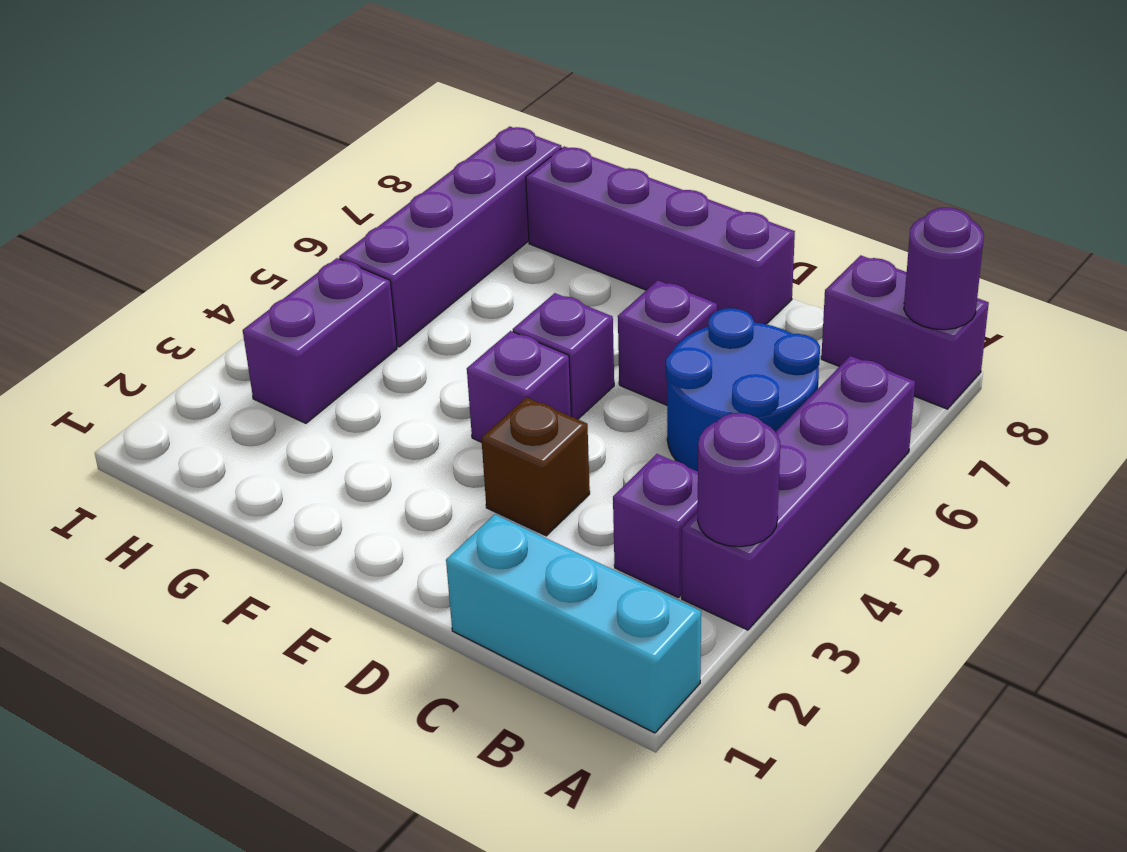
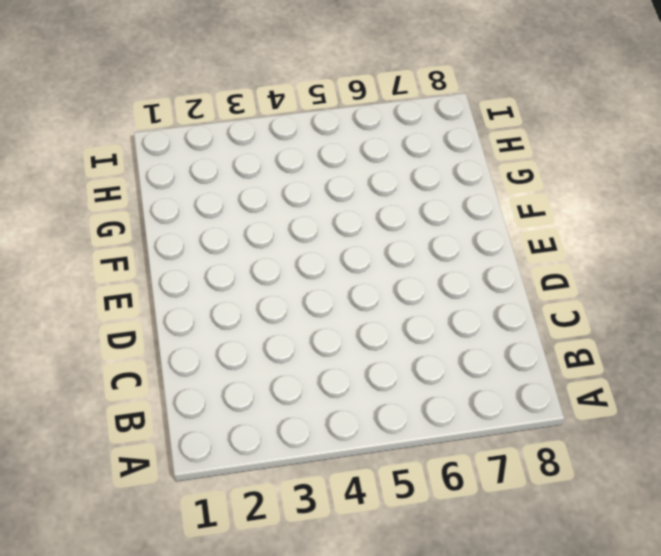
none -> cyan 1x3 brick [446,514,701,733]
none -> purple 1x4 brick [682,356,915,630]
none -> purple 1x2 brick [821,255,989,409]

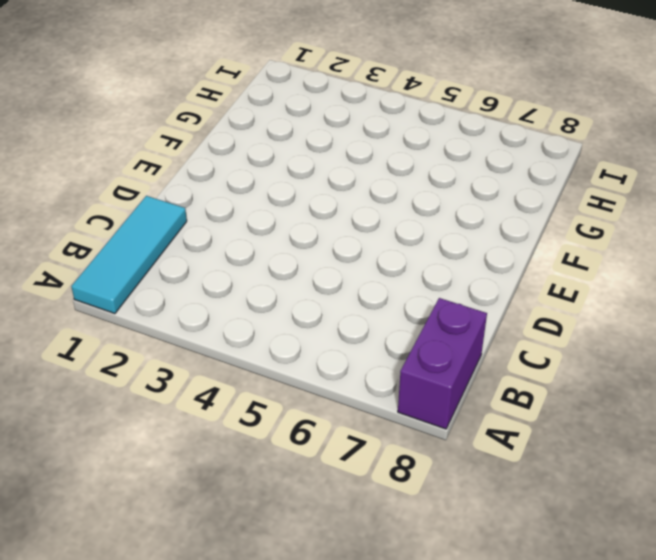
cyan 1x3 tile [71,196,187,314] -> cyan 1x3 brick [446,514,701,733]
none -> purple 1x4 brick [682,356,915,630]
none -> purple 1x1 brick [613,454,698,598]
none -> blue 2x2 round brick [666,308,820,471]

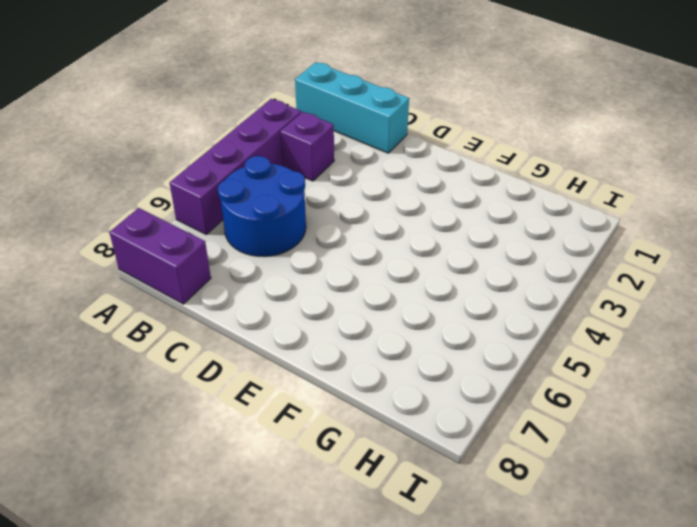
none -> brown 1x1 brick [481,397,590,536]
none -> purple 1x1 brick [618,280,717,405]
none -> purple 1x4 brick [526,146,795,324]

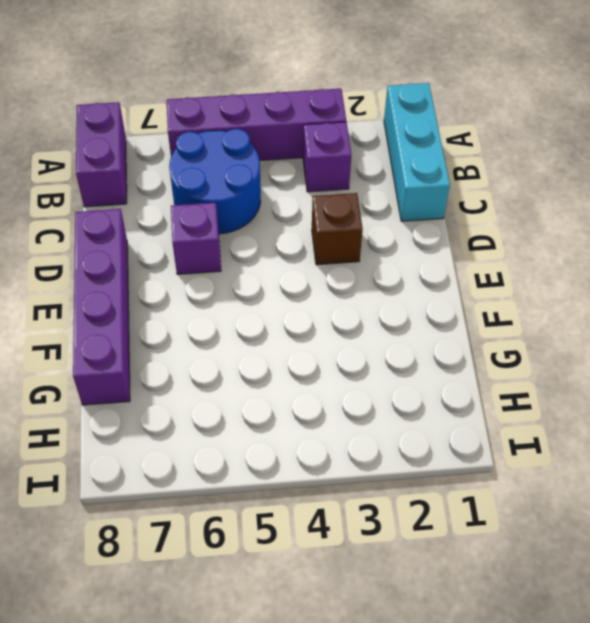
none -> purple 1x1 brick [467,331,571,442]
none -> purple 1x1 brick [513,293,614,419]
none -> purple 1x2 brick [243,258,397,423]

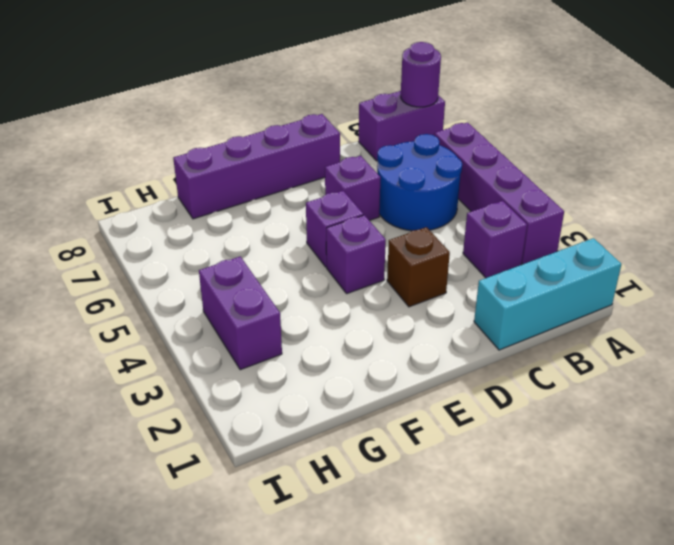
none -> purple 1x4 brick [339,126,562,347]
none -> purple 1x1 round brick [698,413,780,547]

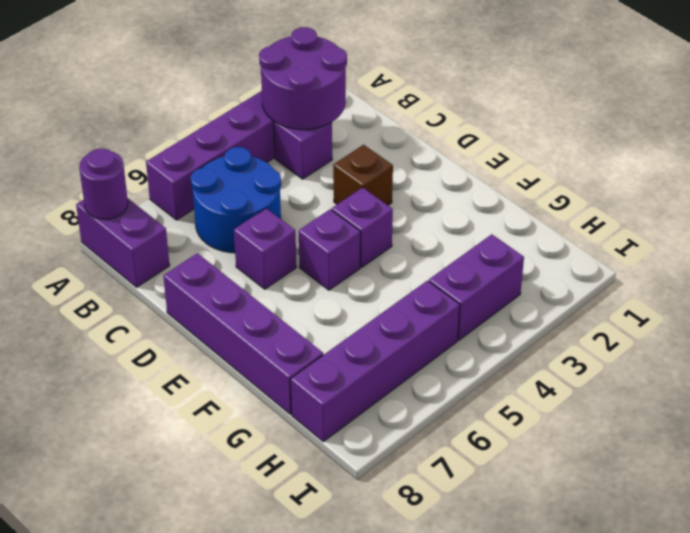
purple 2x2 round brick [259,27,347,129] -> purple 1x1 round brick [698,413,780,547]
none -> cyan 1x3 brick [446,514,701,733]

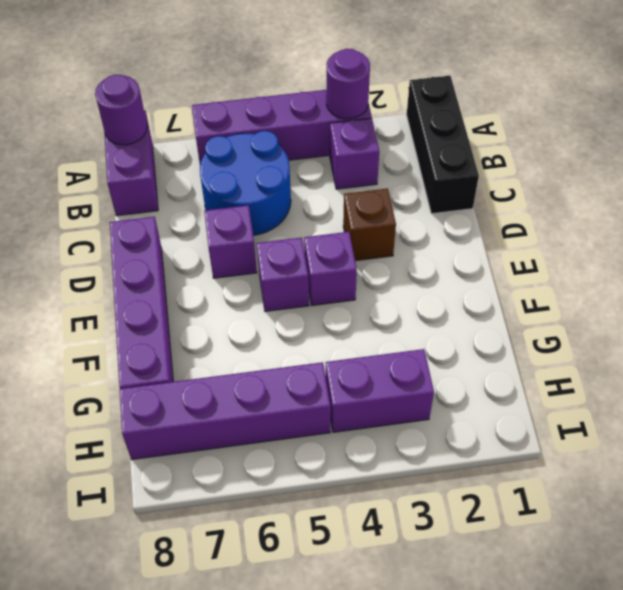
black 1x3 brick [407,76,479,214] -> cyan 1x3 brick [446,514,701,733]

